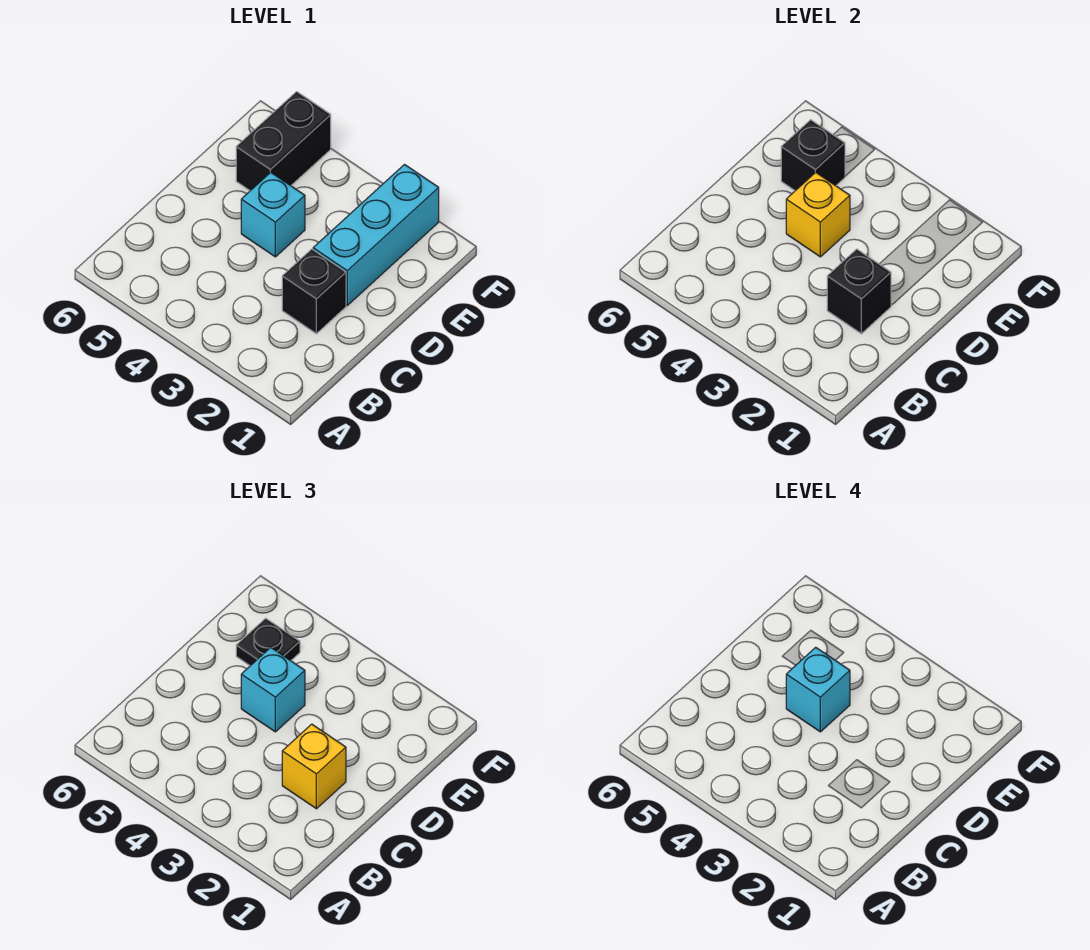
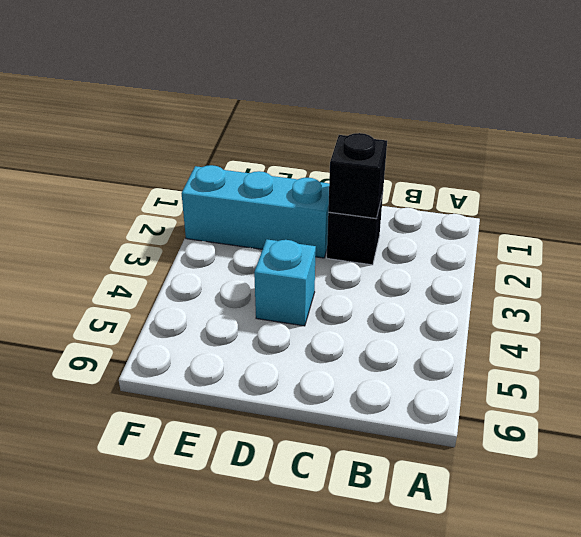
none -> black 1x2 brick [236,92,331,191]
none -> yellow 1x1 brick [786,172,850,257]

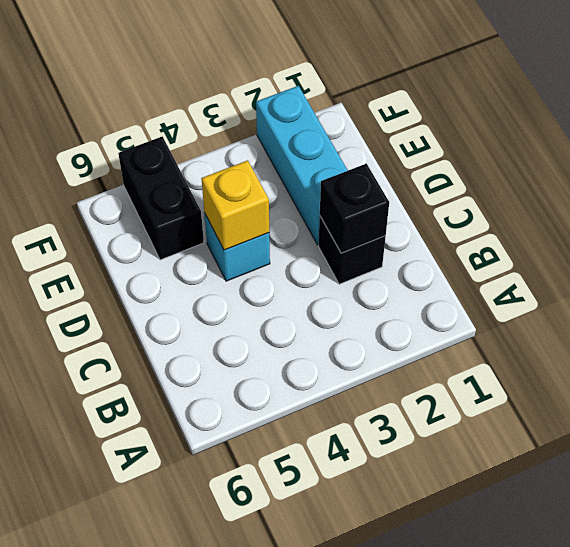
none -> black 1x1 brick [781,120,845,191]
none -> yellow 1x1 brick [282,724,346,809]

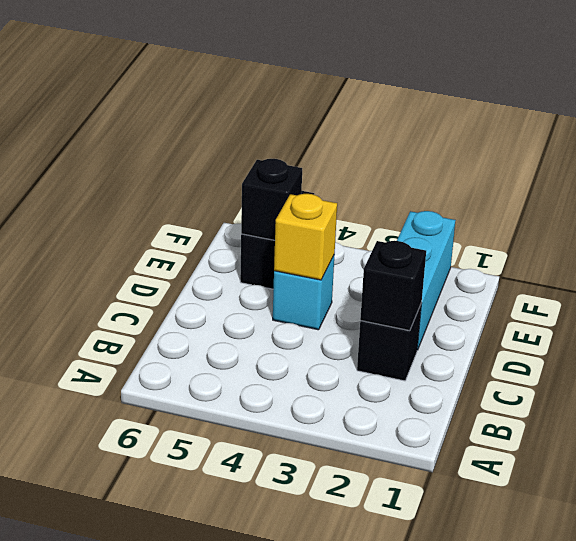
none -> yellow 1x1 brick [282,724,346,809]
none -> cyan 1x1 brick [241,647,305,732]

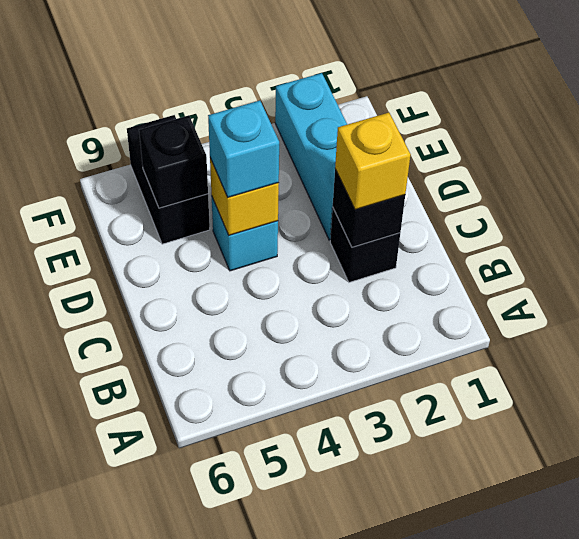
none -> black 1x1 plate [236,618,300,666]
none -> cyan 1x1 brick [786,647,850,732]

